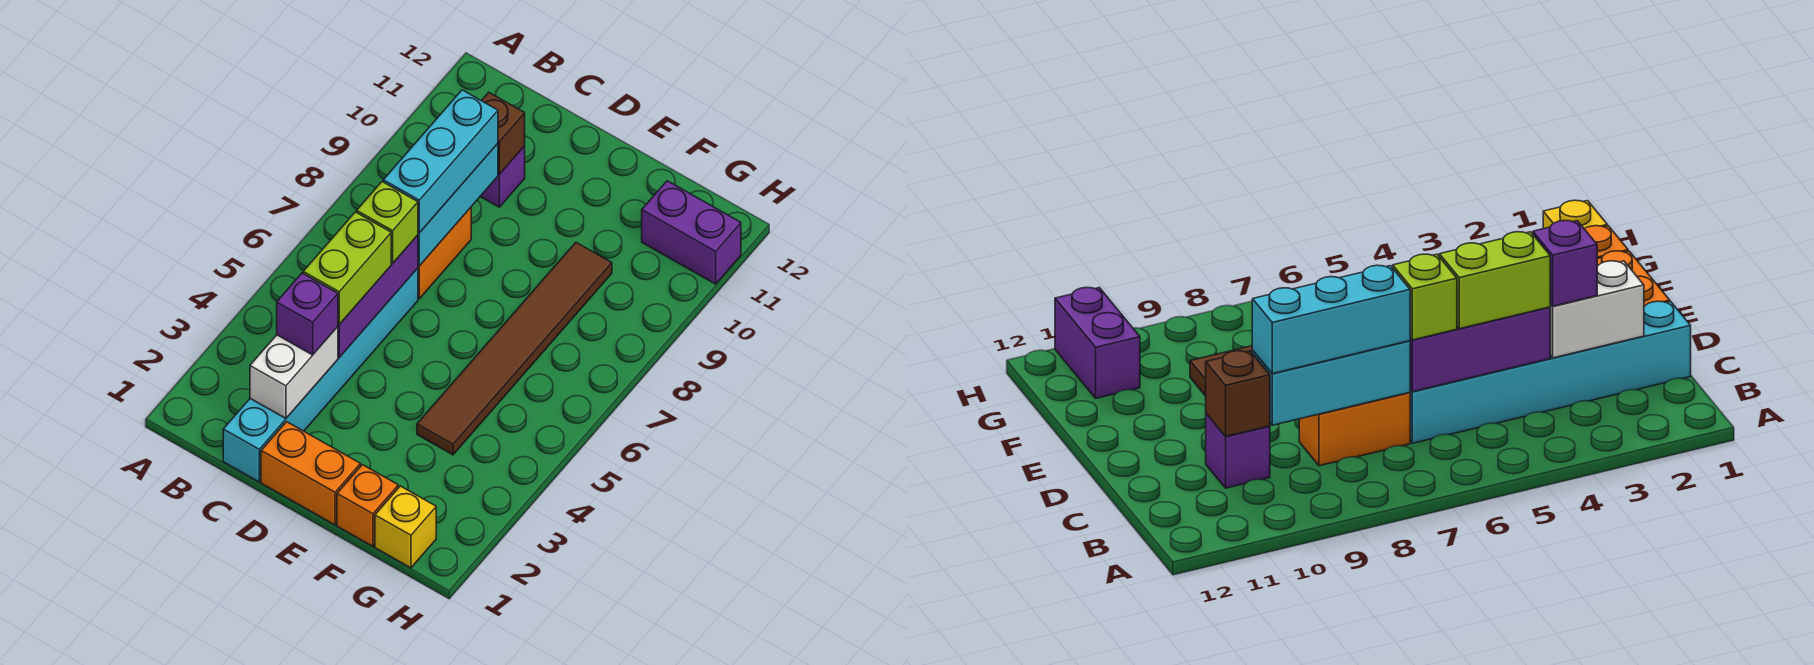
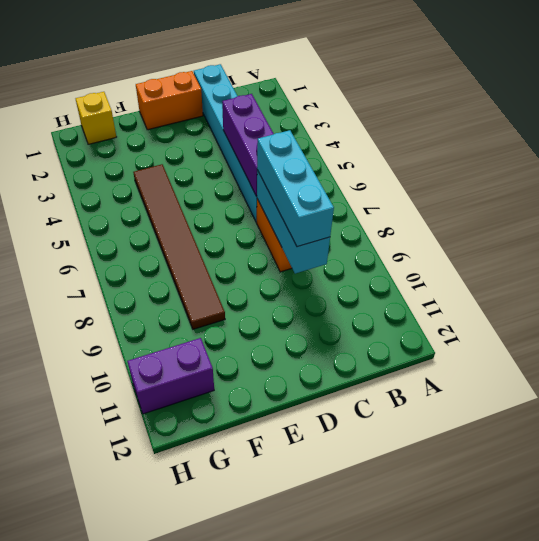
none -> purple 1x1 brick [480,146,525,207]
none -> orange 1x1 brick [337,465,398,546]
none -> white 1x2 brick [250,327,338,418]

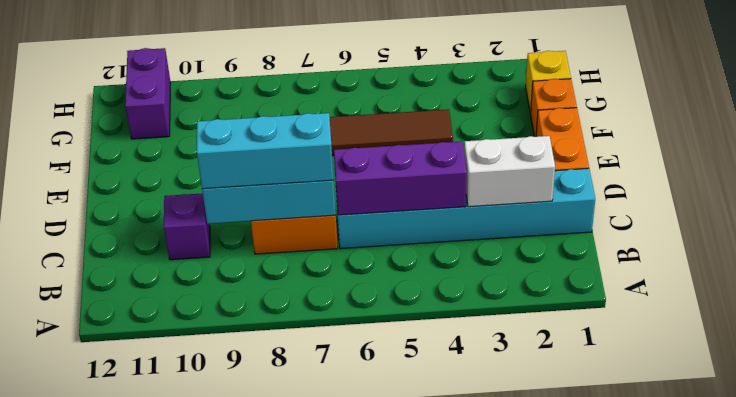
none -> brown 1x1 brick [481,93,525,174]
none -> purple 1x1 brick [277,273,338,355]
none -> lime 1x2 brick [303,212,391,324]

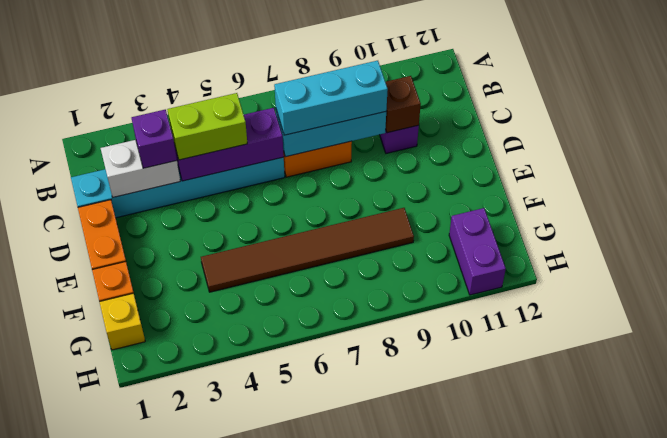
none -> lime 1x1 brick [357,182,418,263]

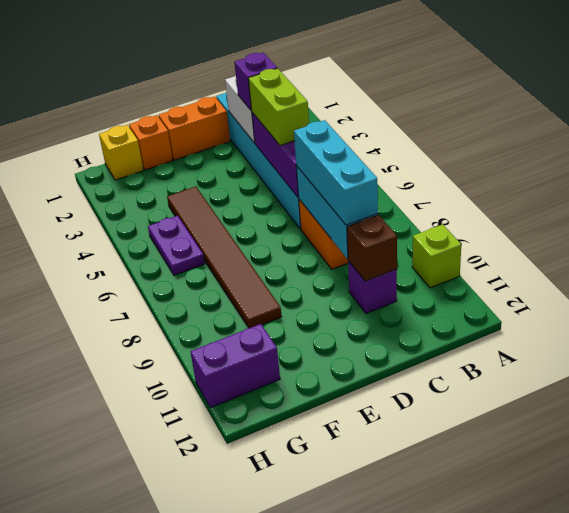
lime 1x1 brick [412,224,461,288] -> lime 1x1 brick moved to [357,182,418,263]
purple 1x2 plate [148,216,205,275] -> none

